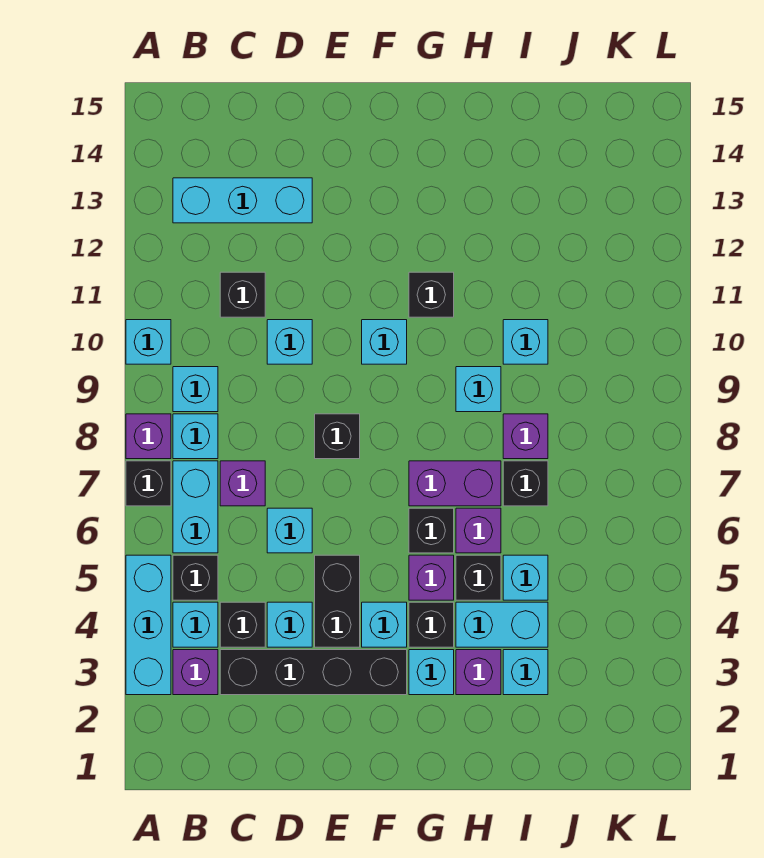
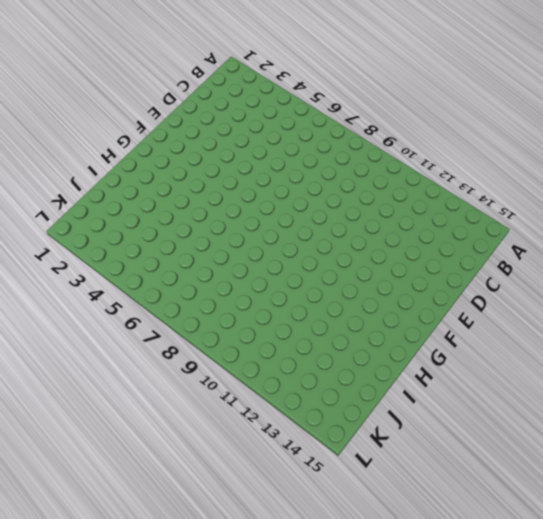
none -> cyan 1x3 brick [126,555,171,695]
none -> black 1x1 brick [126,461,171,506]
none -> purple 1x1 brick [126,414,171,459]
none -> cyan 1x1 brick [126,320,171,364]

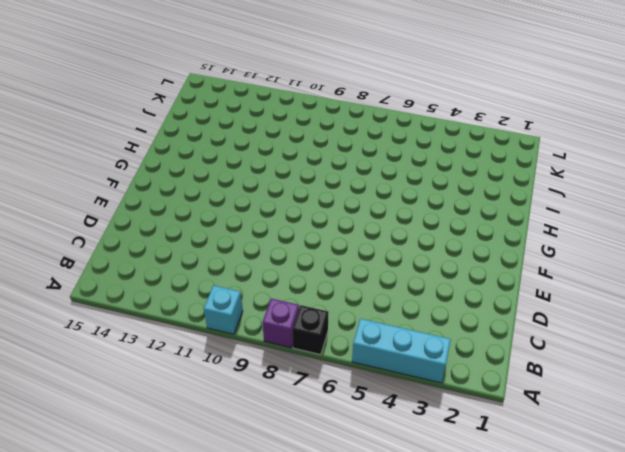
none -> purple 1x1 brick [173,650,218,695]
none -> cyan 1x1 brick [173,602,218,647]
none -> black 1x1 brick [173,555,218,600]
none -> cyan 1x2 brick [173,461,218,553]

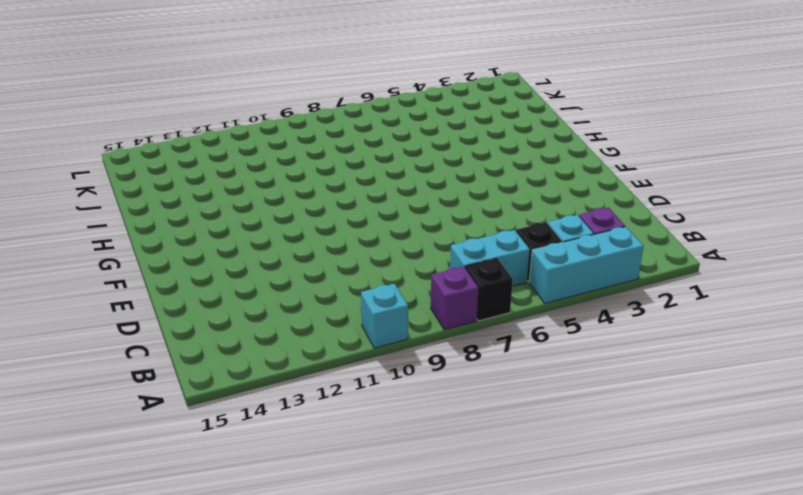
none -> cyan 1x1 brick [173,414,218,459]
none -> cyan 1x1 brick [173,367,218,412]
none -> cyan 1x3 brick [173,178,312,223]
none -> black 1x4 brick [220,650,407,695]

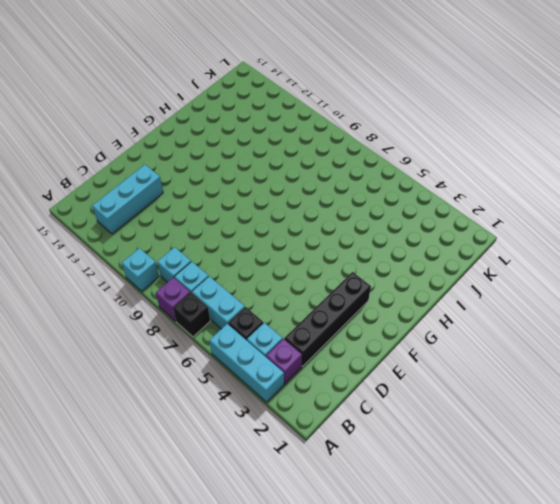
none -> black 1x1 brick [220,602,265,647]
none -> purple 1x1 brick [220,461,265,506]
none -> black 1x1 brick [220,272,265,317]
none -> cyan 1x1 brick [267,602,312,647]

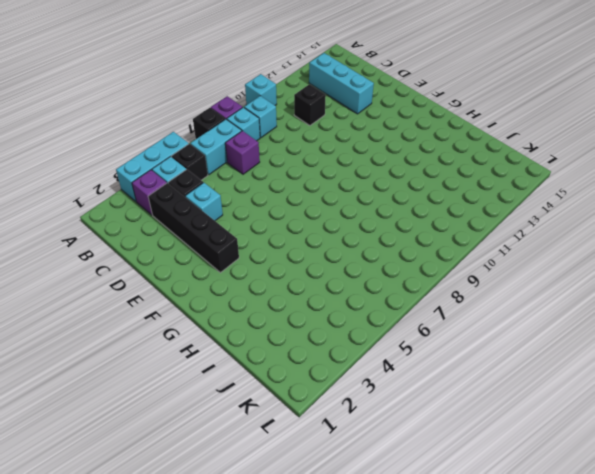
none -> cyan 1x1 brick [267,508,312,553]
none -> cyan 1x1 brick [267,320,312,364]
none -> black 1x2 brick [315,555,360,647]
none -> black 1x1 brick [315,414,360,459]

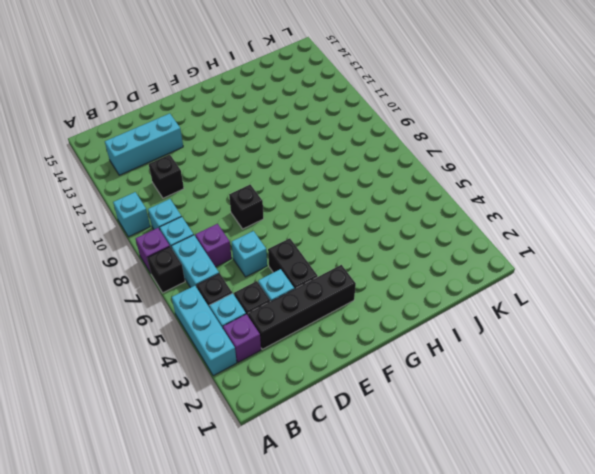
none -> cyan 1x1 brick [267,320,312,364]
none -> cyan 1x1 brick [362,602,407,647]
none -> cyan 1x1 brick [362,320,407,364]
none -> cyan 1x1 brick [409,650,454,695]

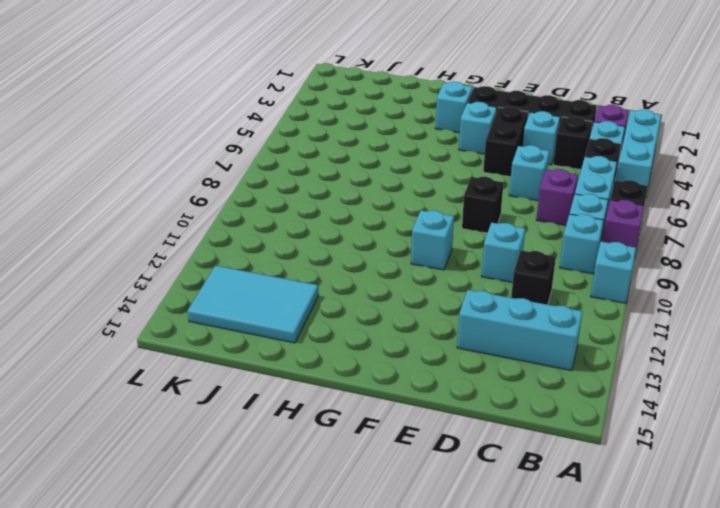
cyan 2x3 tile [188,266,318,343] -> none
none -> black 1x1 brick [409,602,454,647]
none -> purple 1x1 brick [409,555,454,600]
none -> black 1x1 brick [409,508,454,553]
none -> purple 1x2 brick [409,461,501,506]

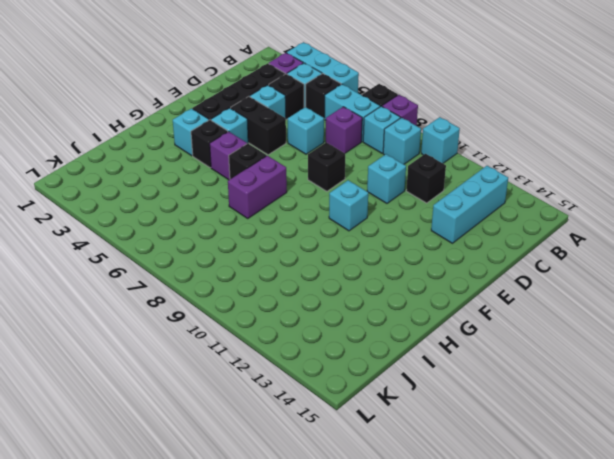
none -> black 1x1 brick [409,272,454,317]
none -> purple 1x1 brick [456,650,501,695]
none -> cyan 1x2 brick [456,602,548,647]
none -> black 1x1 brick [456,555,501,600]

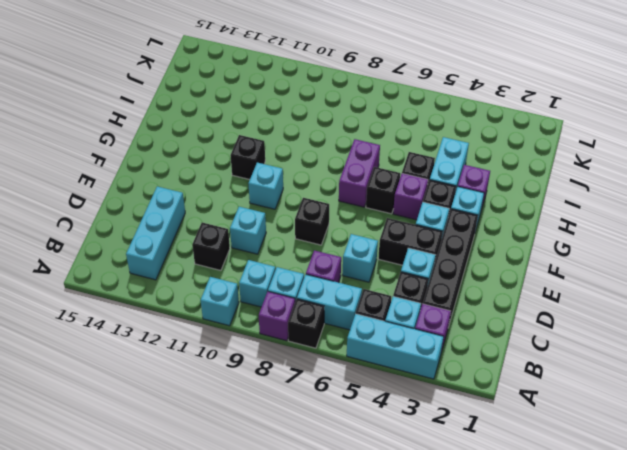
none -> purple 1x1 brick [456,508,501,553]
none -> cyan 1x1 brick [456,367,501,412]
none -> cyan 1x1 brick [503,650,548,695]
none -> cyan 1x1 brick [503,555,548,600]

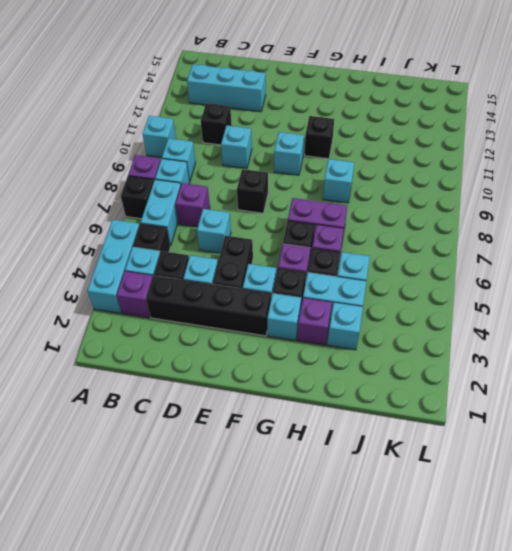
none -> black 1x1 brick [503,461,548,506]
none -> purple 1x1 brick [503,414,548,459]
none -> cyan 1x1 brick [503,320,548,364]

